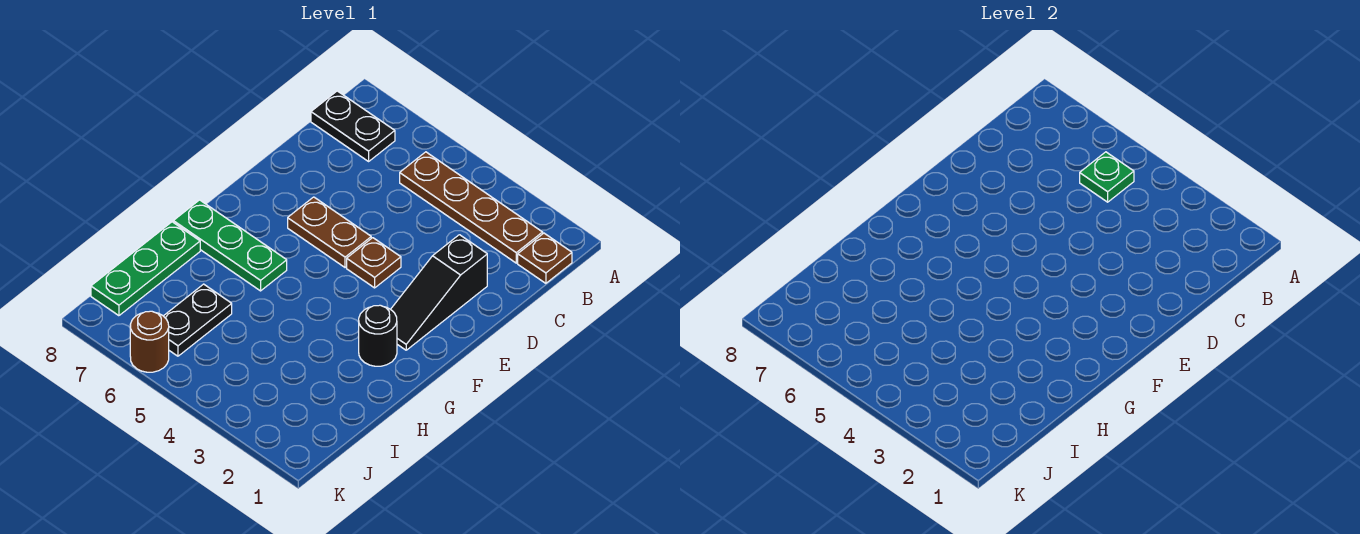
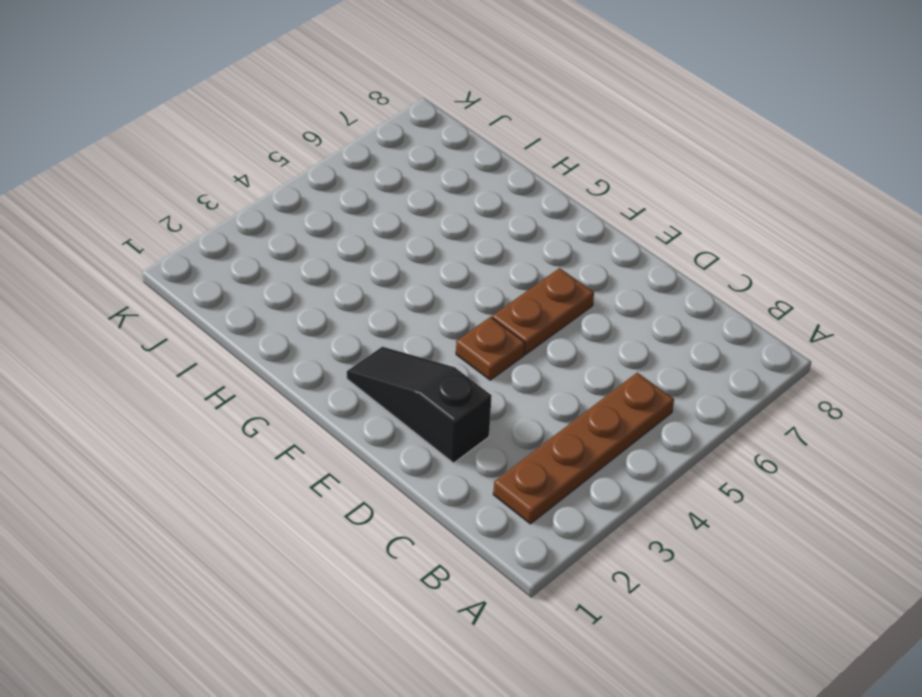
none -> brown 1x1 plate [518,233,572,283]
none -> black 1x2 plate [311,91,395,161]
none -> black 1x1 round brick [359,305,397,366]

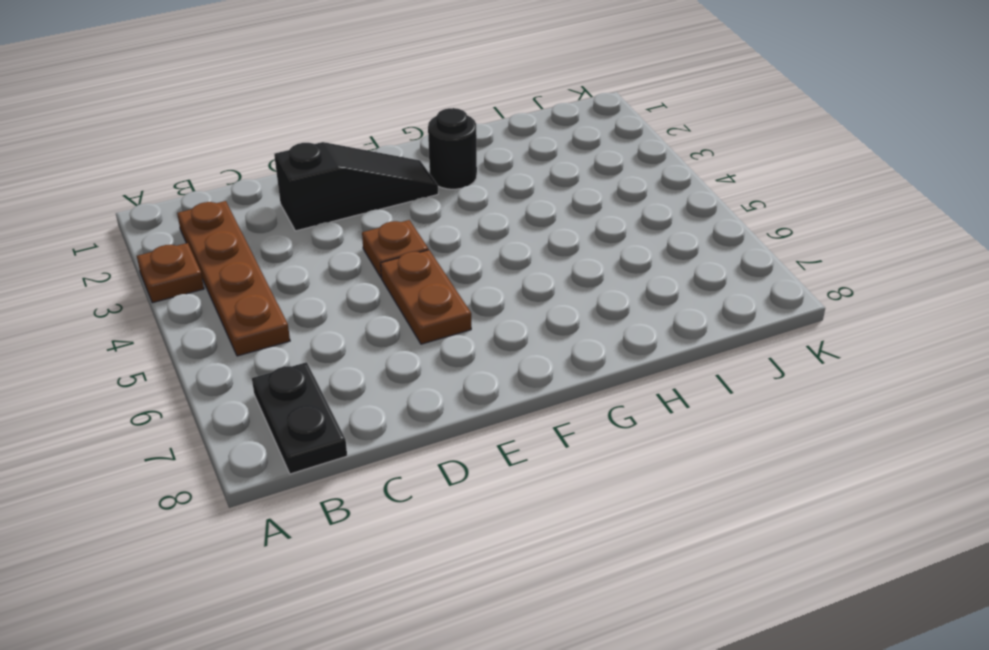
brown 1x1 plate [137,243,204,303] -> brown 1x1 plate moved to [518,233,572,283]
none -> green 1x3 plate [173,200,287,291]
none -> green 1x3 plate [91,222,200,316]
none -> black 1x2 plate [164,284,232,356]

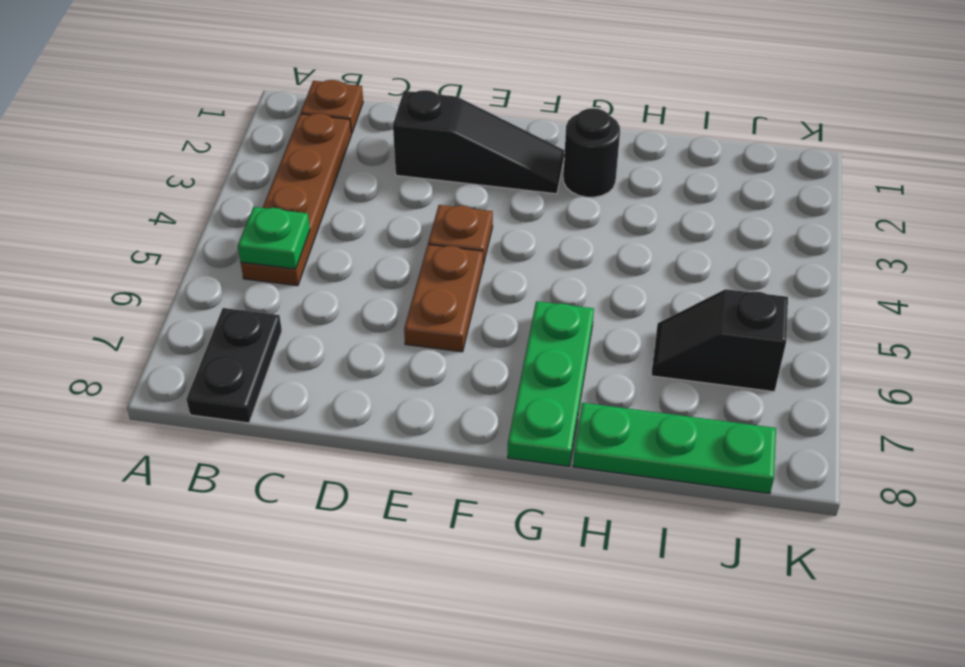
black 1x2 slope [651,289,788,392] -> black 1x2 plate [164,284,232,356]
none -> brown 1x1 round brick [130,311,169,372]

